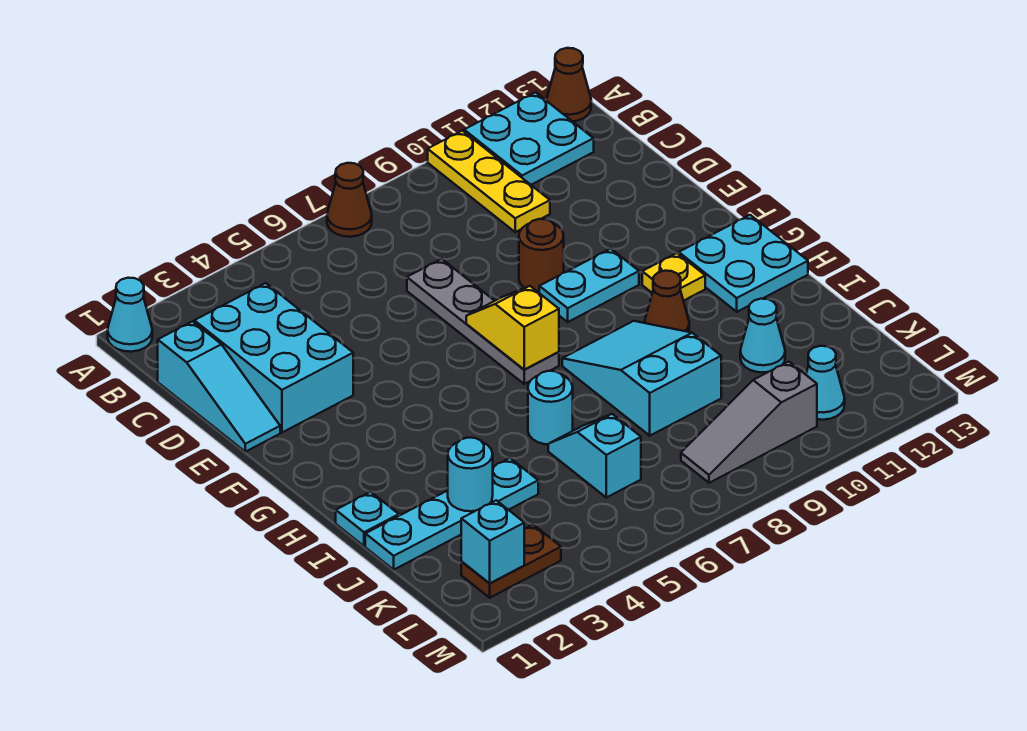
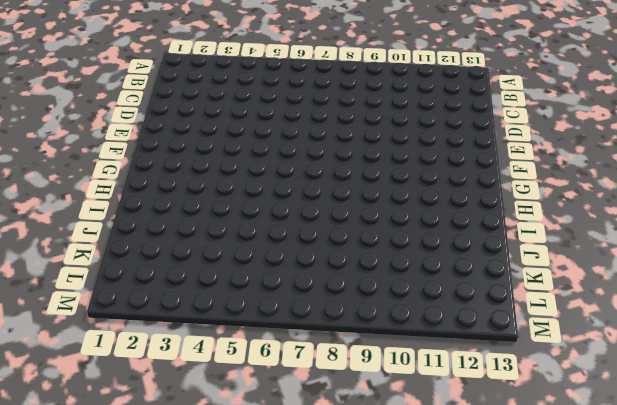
none -> cyan 1x1 cone [108,278,152,352]
none -> brown 1x1 cone [327,163,372,237]
none -> yellow 1x3 plate [428,131,550,232]

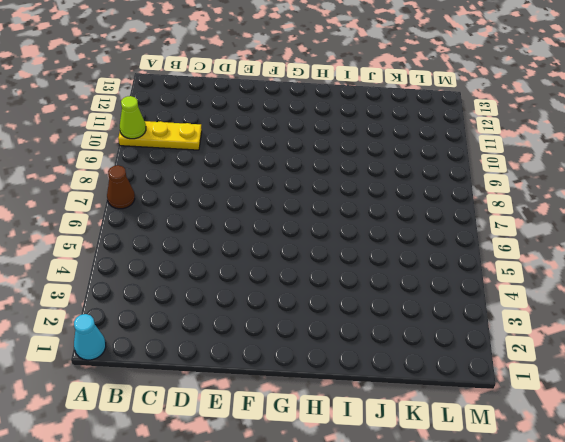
lime 1x1 cone [120,96,146,139] -> none
none -> cyan 2x2 plate [464,92,594,185]
none -> brown 1x1 cone [547,48,591,121]
none -> cyan 1x3 slope [158,321,280,452]

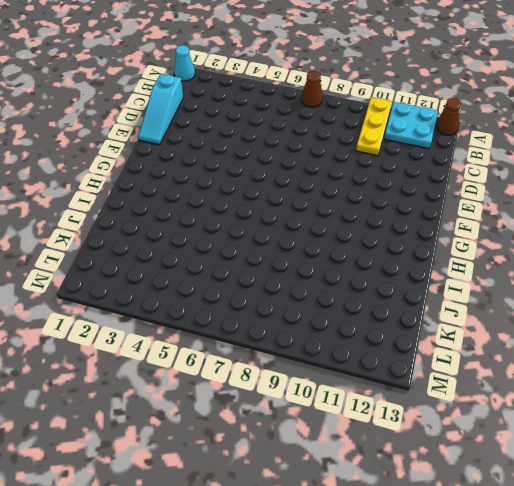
none -> cyan 2x3 brick [194,283,353,432]
none -> grey 1x4 plate [407,259,559,384]
none -> brown 1x1 round brick [519,219,564,293]

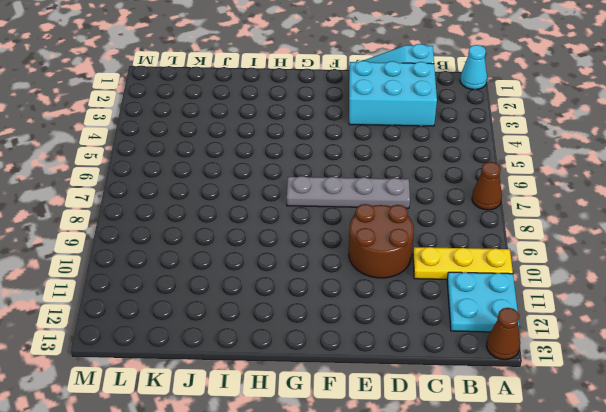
brown 2x2 round brick [349,204,414,278] -> brown 1x1 round brick [519,219,564,293]
none -> cyan 1x2 plate [539,249,639,322]
none -> yellow 1x1 plate [642,253,705,301]
none -> cyan 2x2 plate [679,215,808,312]

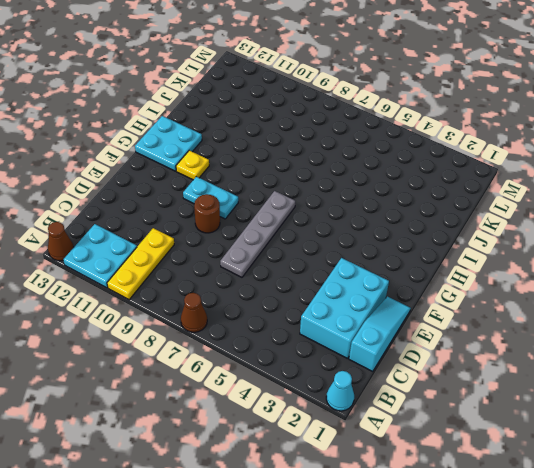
none -> cyan 2x3 slope [562,321,721,436]
none -> brown 1x1 cone [645,271,689,332]
none -> cyan 1x1 plate [336,492,399,546]

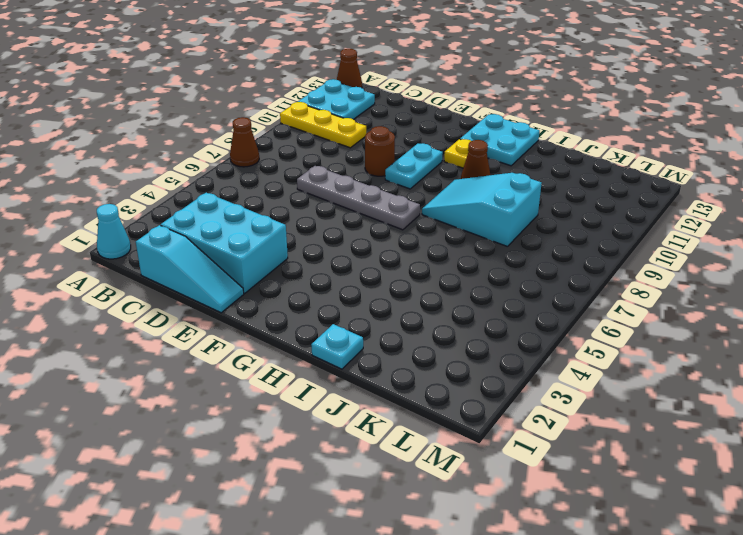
none -> cyan 1x1 round brick [528,371,573,444]
none -> cyan 1x4 plate [365,458,538,570]
none -> cyan 1x2 slope [548,414,641,497]

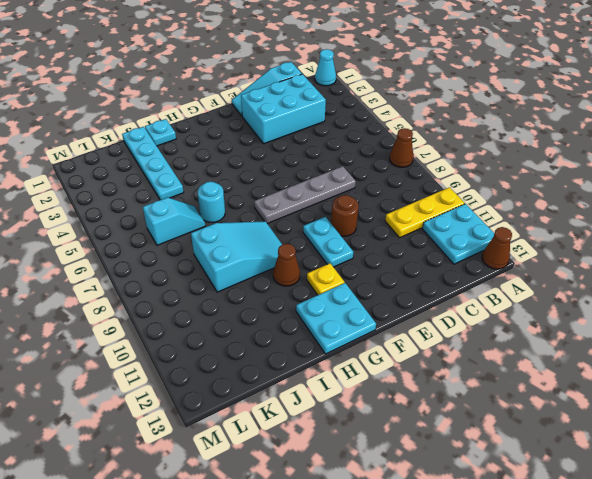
none -> cyan 1x1 cone [740,299,785,372]
none -> brown 1x2 plate [461,524,561,598]
none -> grey 1x3 slope [681,362,817,483]

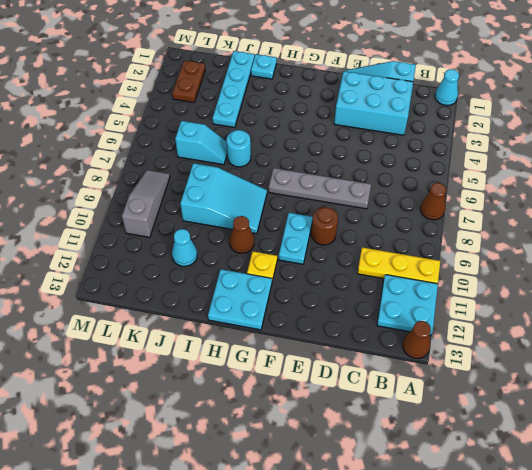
none -> cyan 1x1 cone [806,346,845,420]
none -> yellow 1x2 slope [466,286,559,369]
none -> cyan 1x1 round brick [448,438,493,511]

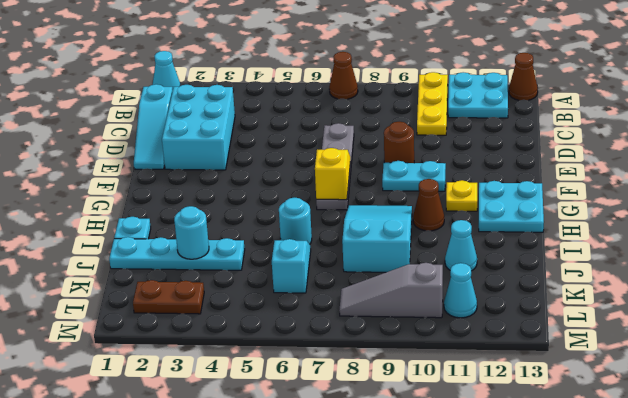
none -> cyan 1x1 brick [461,500,524,583]

